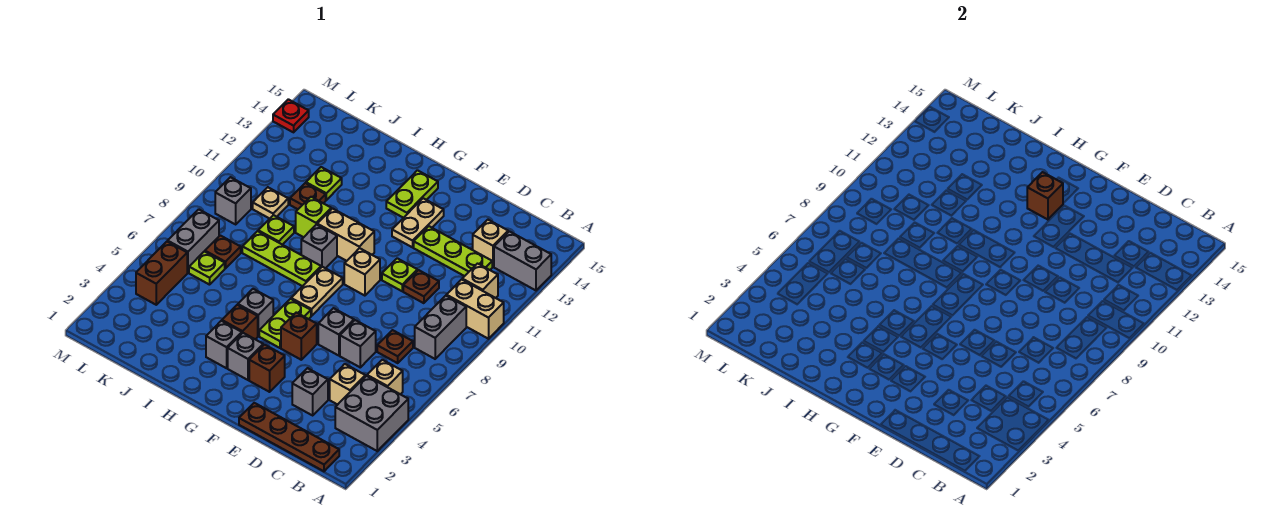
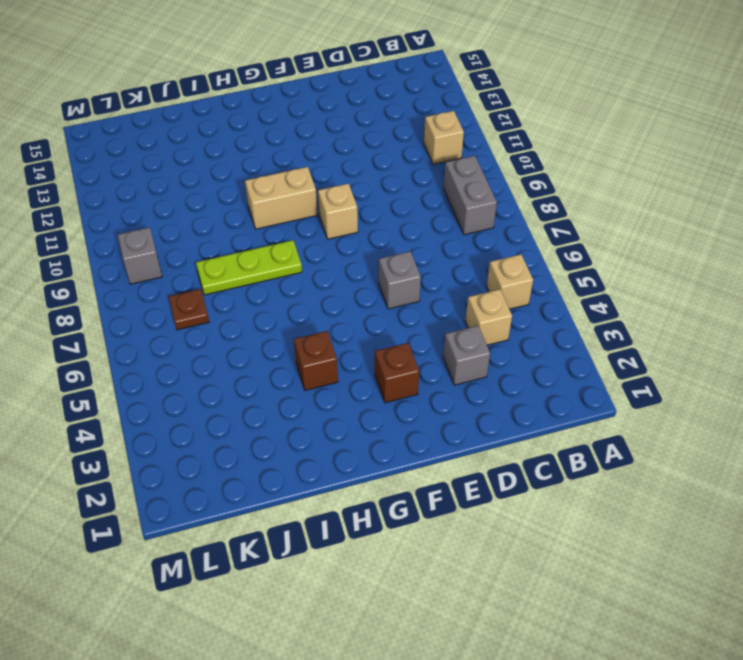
none -> grey 2x2 brick [335,376,408,451]
none -> tan 1x2 brick [446,279,504,339]
none -> grey 1x2 brick [494,231,551,290]
none -> brown 1x4 plate [239,403,339,471]

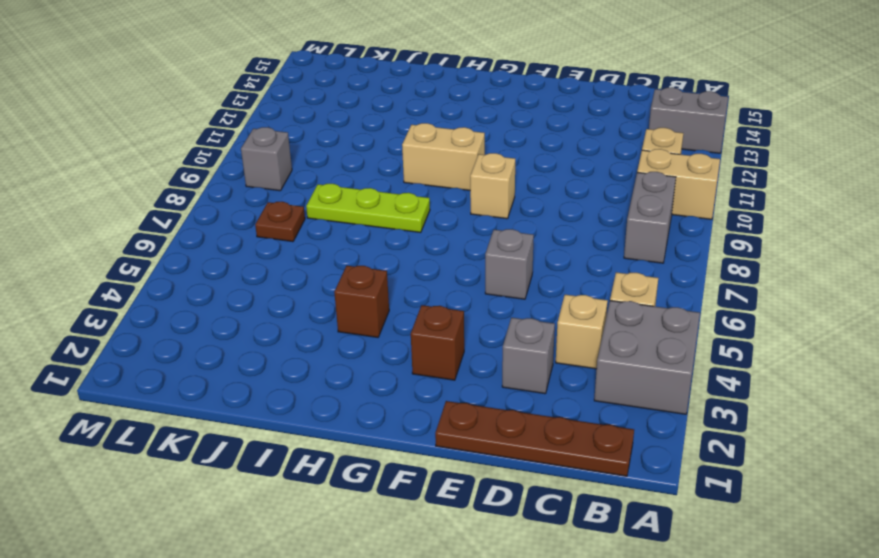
none -> brown 1x1 plate [377,330,413,363]
none -> lime 1x3 plate [414,226,492,276]
none -> tan 1x1 brick [473,220,508,267]
none -> grey 1x1 brick [340,320,376,367]

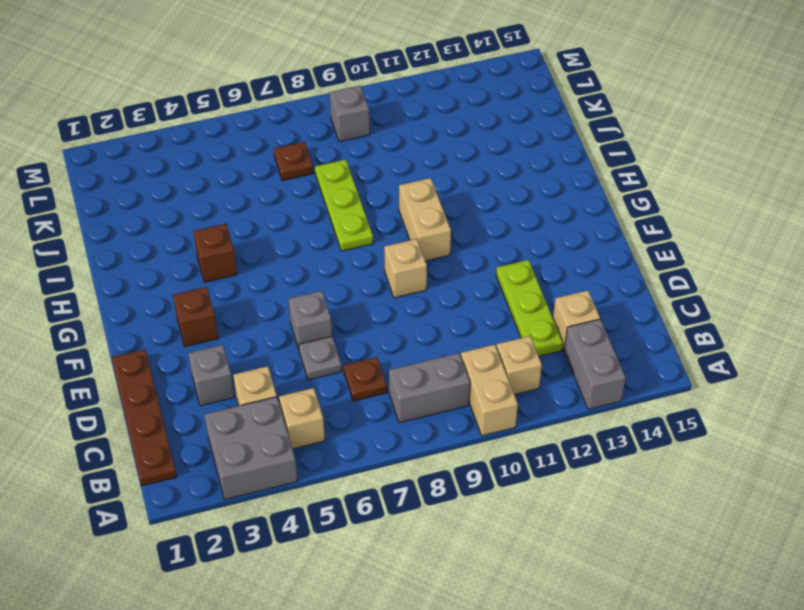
grey 1x1 plate [299,336,342,380] -> grey 1x1 brick [340,320,376,367]
none -> brown 1x1 plate [403,270,439,303]
none -> lime 1x1 plate [382,258,417,291]
none -> brown 1x1 brick [281,313,317,360]
none -> tan 1x2 plate [392,198,444,247]

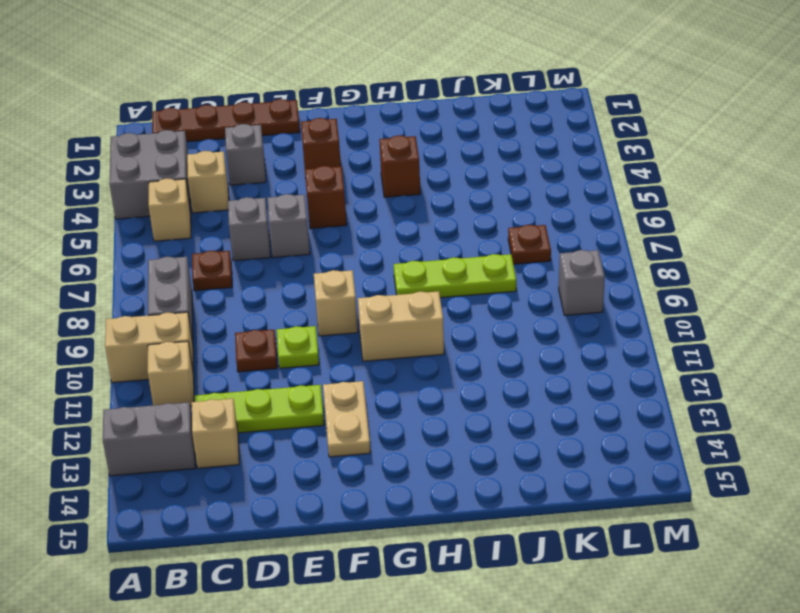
none -> grey 1x1 brick [228,333,263,380]
none -> lime 1x2 plate [259,299,311,348]
none -> tan 1x2 plate [291,267,343,316]
none -> lime 1x2 plate [386,170,438,218]

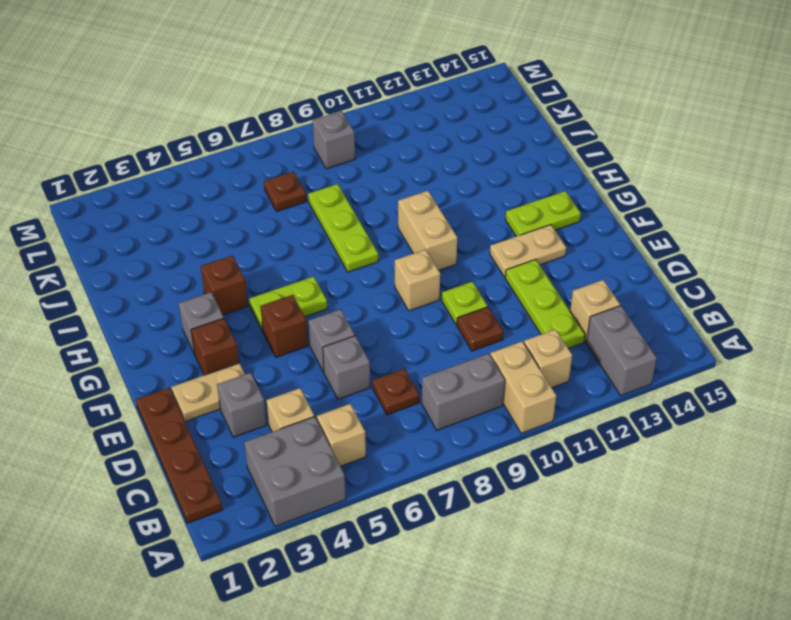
tan 1x2 plate [171,363,245,422] -> tan 1x2 plate moved to [291,267,343,316]
none -> grey 1x1 brick [206,321,242,368]
none -> grey 1x1 brick [238,289,273,336]
none -> grey 1x1 brick [301,224,337,268]
none -> lime 1x1 brick [296,197,331,237]

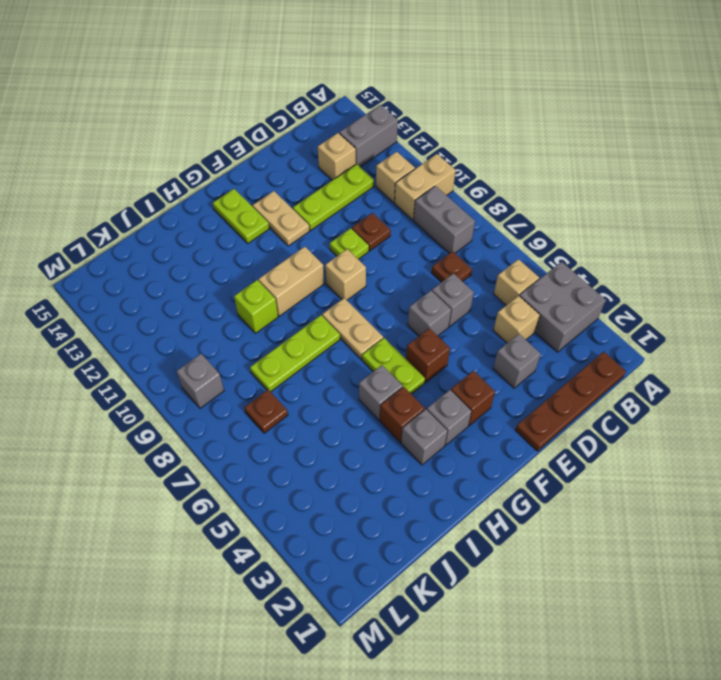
none -> grey 1x1 brick [301,224,337,268]
none -> lime 1x1 plate [258,215,294,245]
none -> brown 1x1 plate [290,183,326,209]
none -> lime 1x1 plate [306,167,342,200]

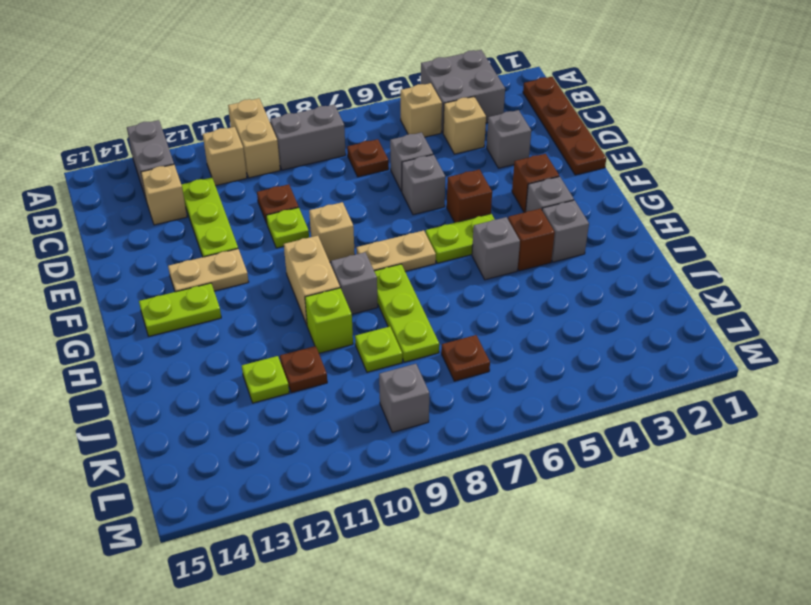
none -> lime 1x1 plate [189,251,225,285]
none -> tan 1x1 plate [253,187,288,219]
none -> brown 1x2 brick [136,241,187,305]
none -> grey 1x2 brick [168,209,219,273]

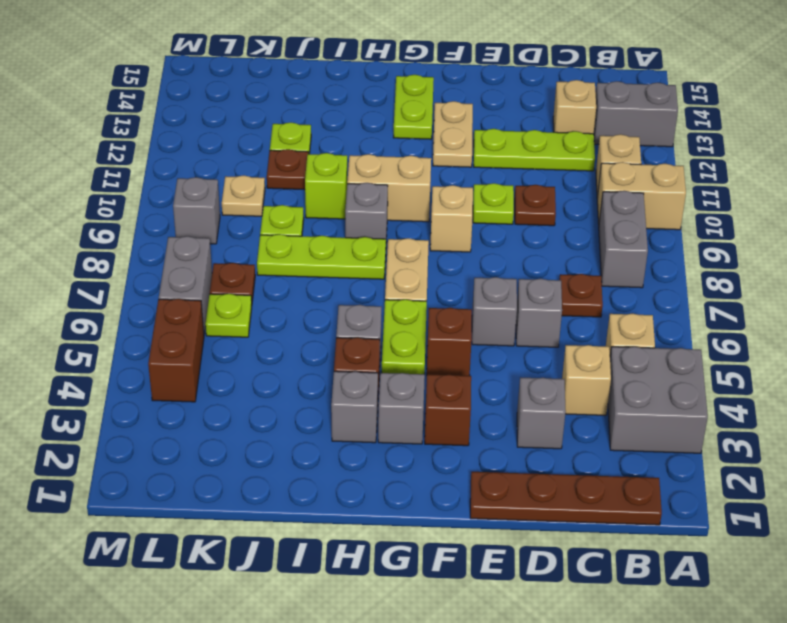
none -> red 1x1 plate [273,99,309,132]
none -> brown 1x1 brick [1027,172,1063,220]

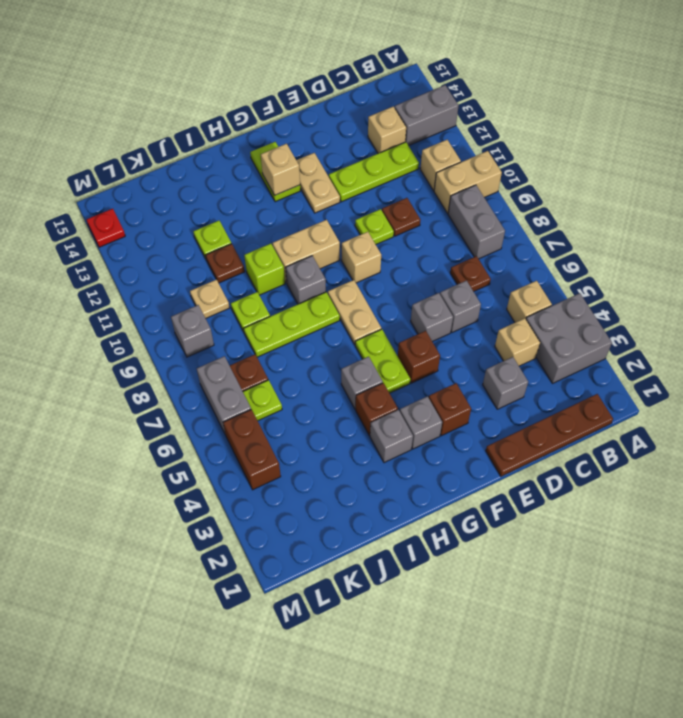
tan 1x1 brick [261,144,300,195] -> brown 1x1 brick [1027,172,1063,220]

